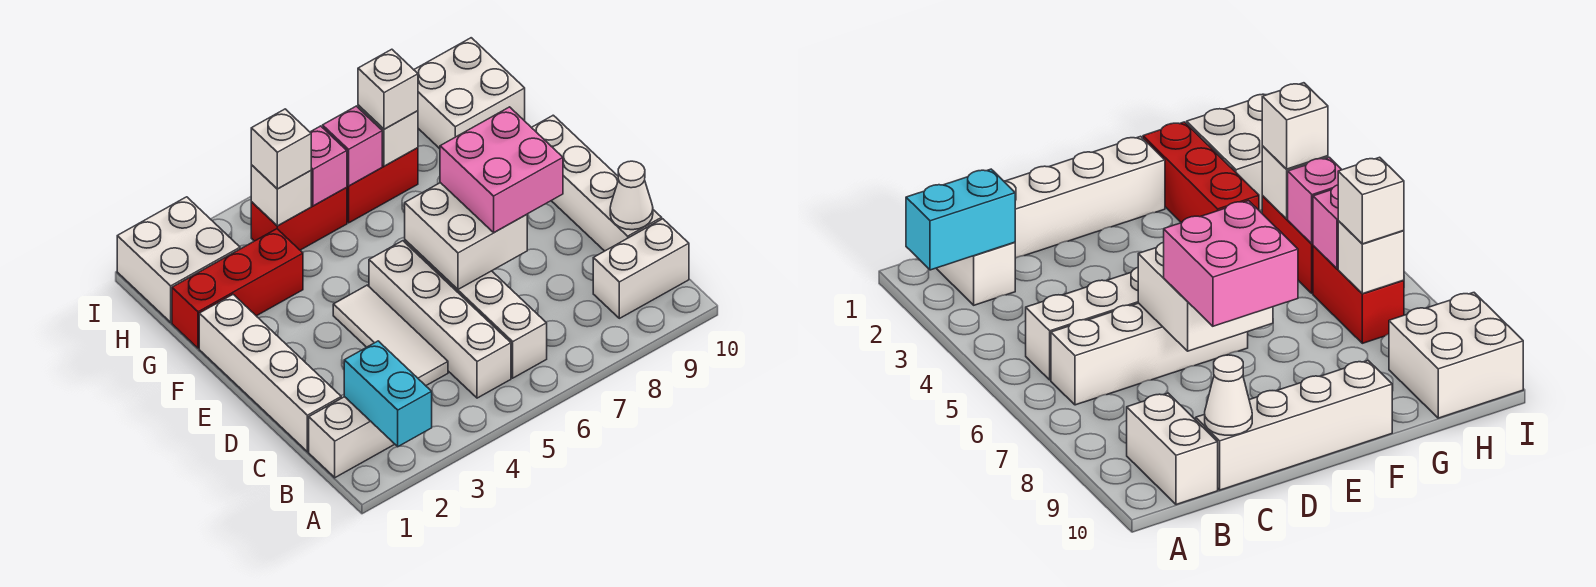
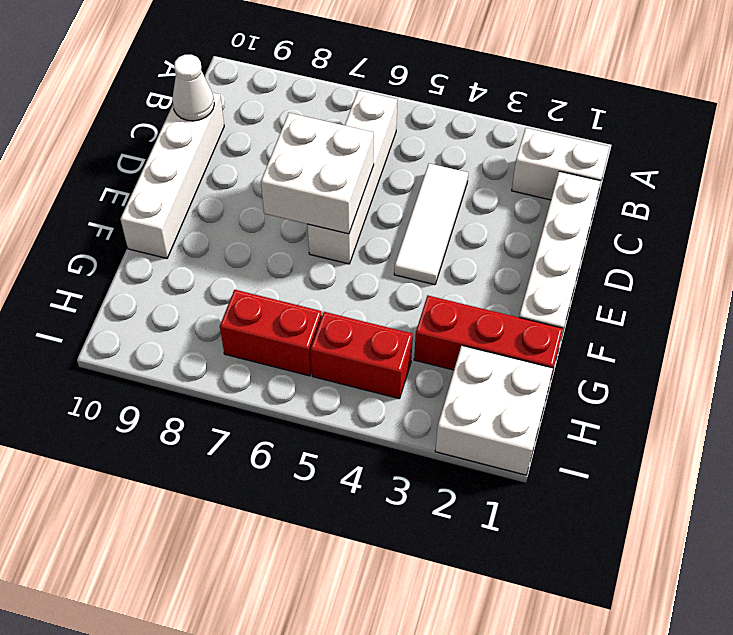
none -> white 1x4 brick [369,241,511,398]
none -> white 1x2 brick [593,219,689,318]
none -> white 2x2 brick [414,38,525,149]

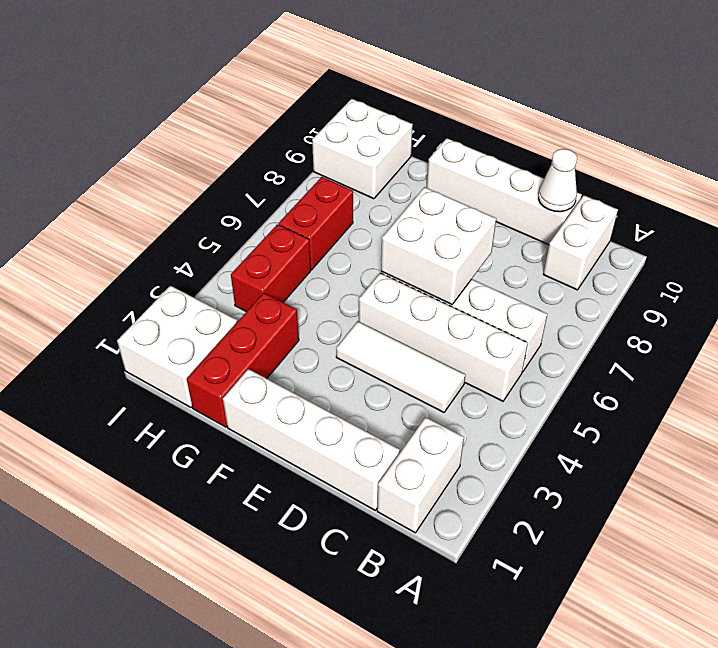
none -> cyan 1x2 brick [344,341,432,447]
none -> white 1x1 brick [251,165,311,226]
none -> pink 1x1 brick [310,126,347,206]

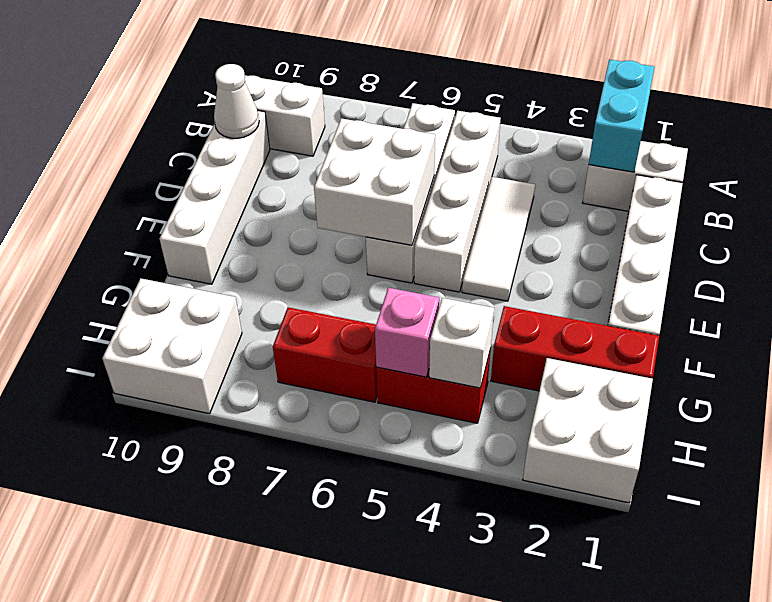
none -> pink 1x1 brick [323,106,382,186]
none -> white 1x1 brick [358,105,418,166]
none -> pink 2x2 brick [440,107,563,232]

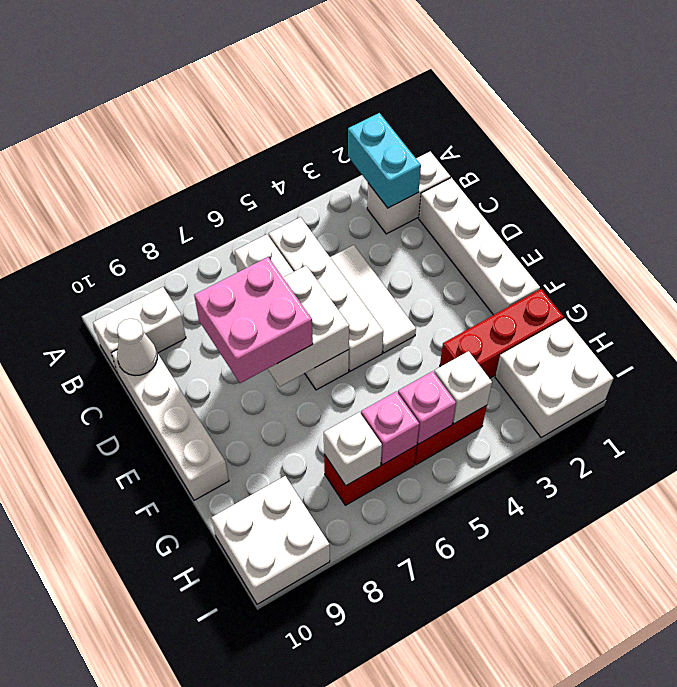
none -> white 1x1 brick [251,109,311,189]
none -> white 1x1 brick [358,49,418,129]

